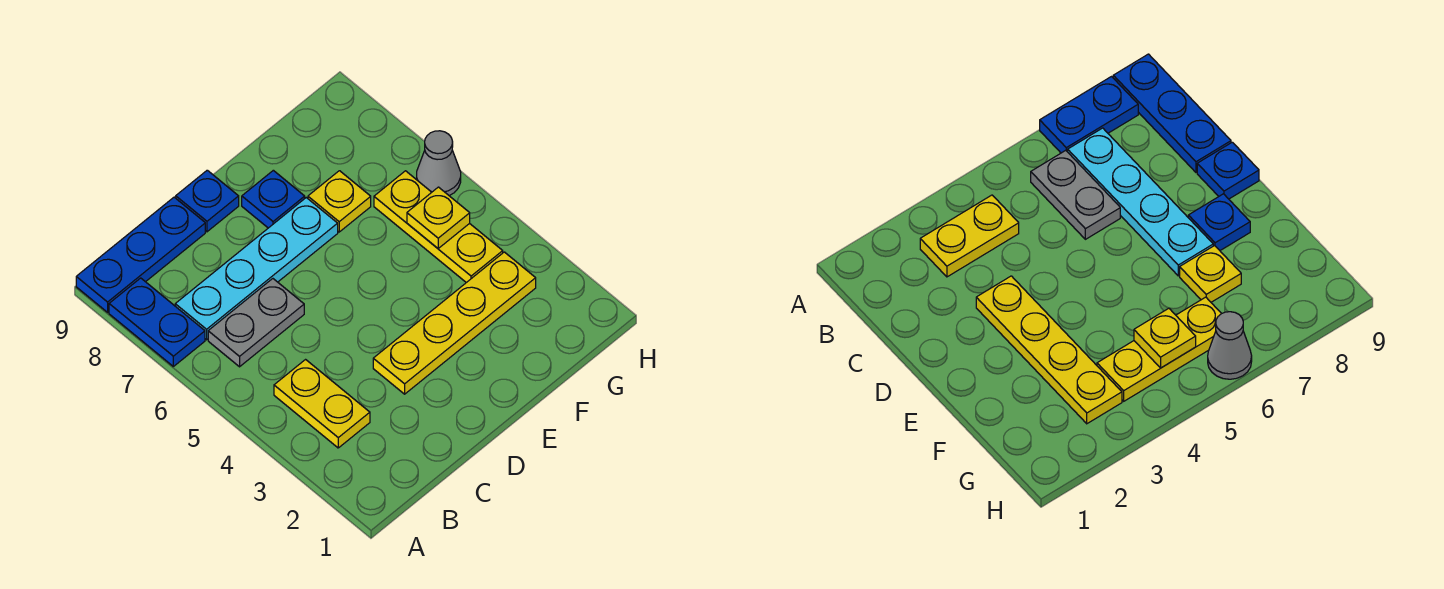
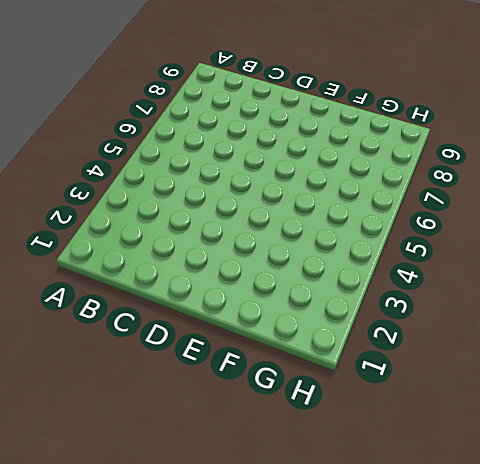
none -> blue 1x2 plate [109,278,205,366]
none -> blue 1x3 plate [76,197,205,312]
none -> yellow 1x2 plate [274,360,370,448]

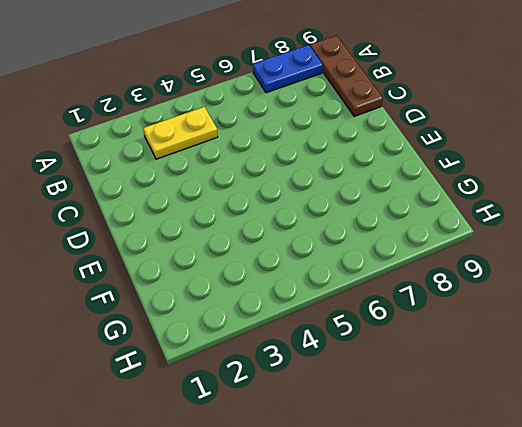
brown 1x3 plate [310,35,383,116] -> blue 1x3 plate [76,197,205,312]
none -> grey 1x2 plate [208,279,304,367]
none -> cyan 1x4 plate [175,198,338,340]
none -> yellow 1x4 plate [373,252,536,394]

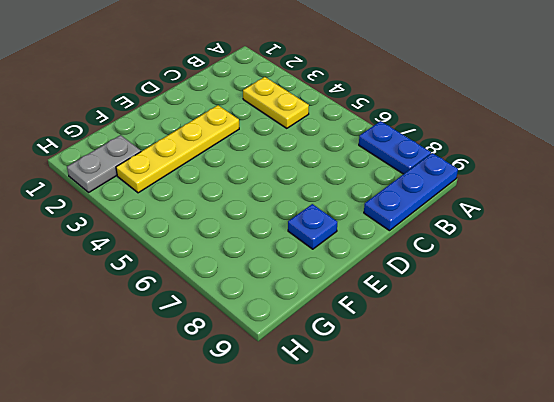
grey 1x2 plate [67,135,141,192] -> grey 1x2 plate moved to [208,279,304,367]
none -> cyan 1x4 plate [175,198,338,340]
none -> blue 1x1 plate [176,170,239,232]
none -> yellow 1x1 plate [308,171,371,232]

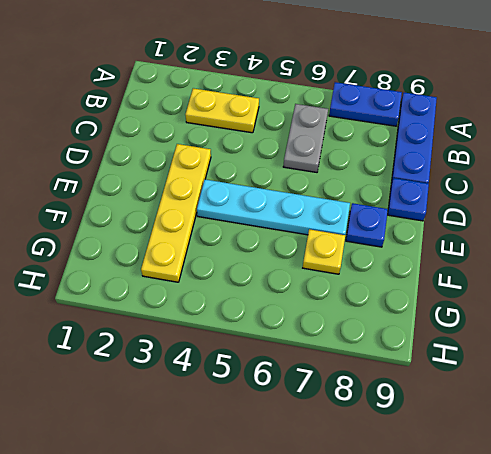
cyan 1x4 plate [197,180,350,235] -> cyan 1x4 plate turned to [175,198,338,340]
none -> yellow 1x3 plate [374,171,503,283]
none -> grey 1x1 cone [417,131,461,196]
none -> yellow 1x1 plate [407,187,470,248]

